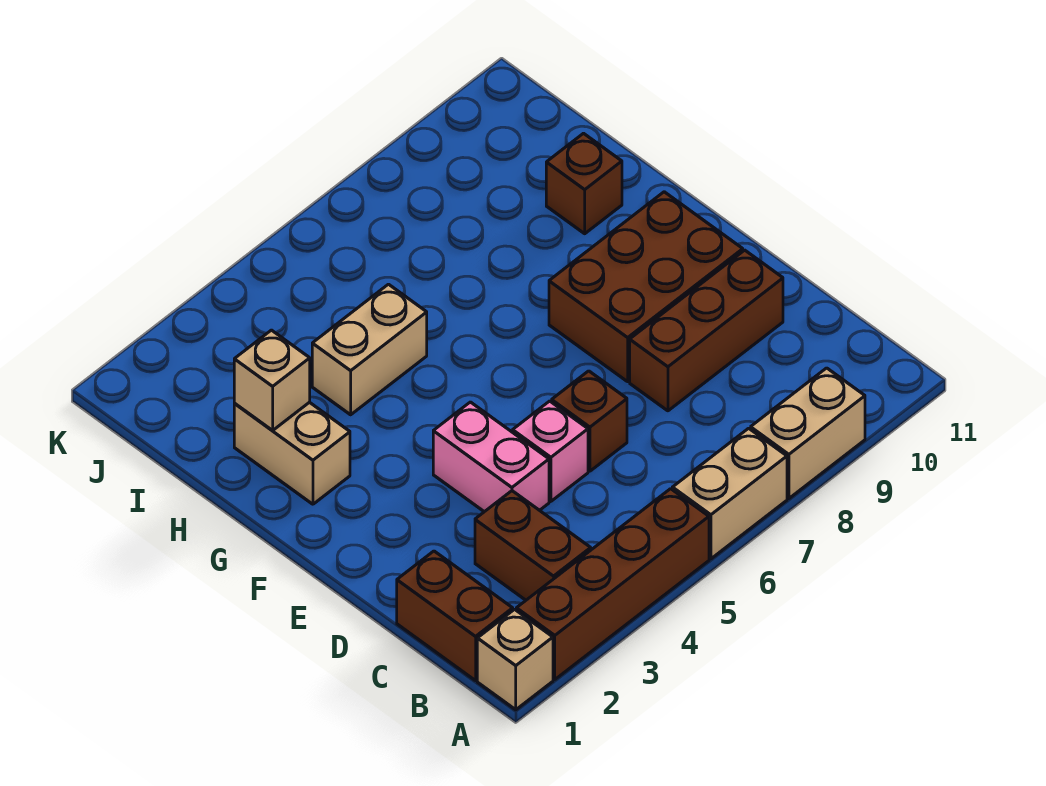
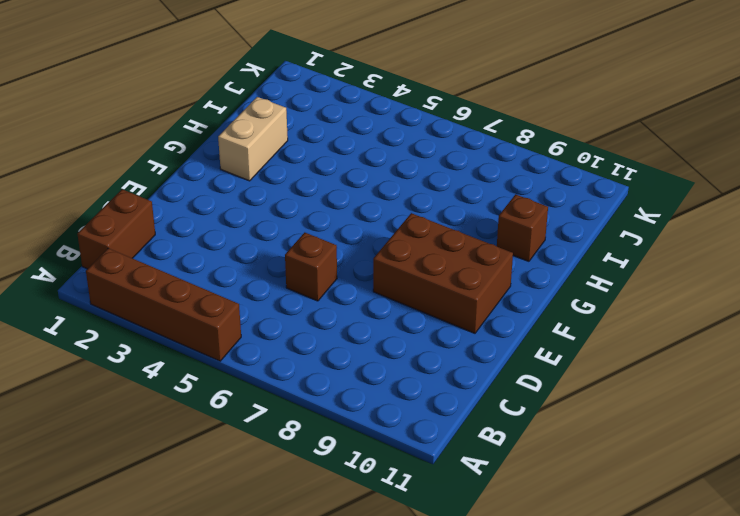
none -> tan 1x1 brick [477,609,553,710]
none -> tan 1x2 brick [672,428,787,559]
none -> tan 1x2 brick [751,368,865,498]

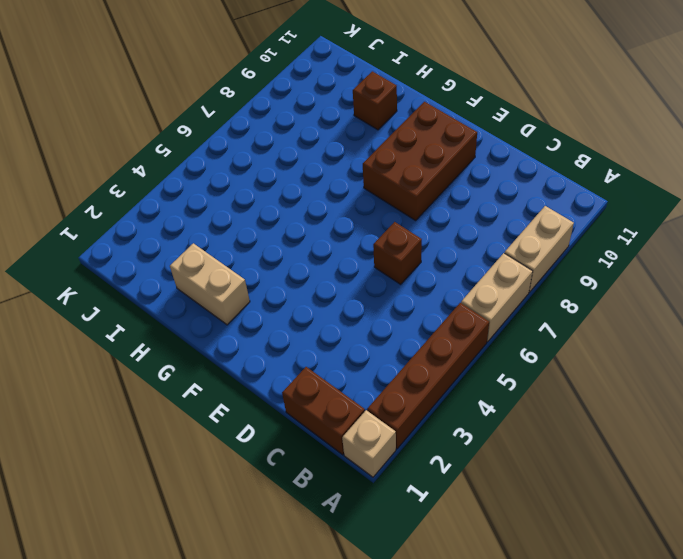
none -> brown 1x2 brick [475,491,591,600]
none -> pink 1x2 brick [433,402,549,512]
none -> pink 1x1 brick [513,401,588,501]

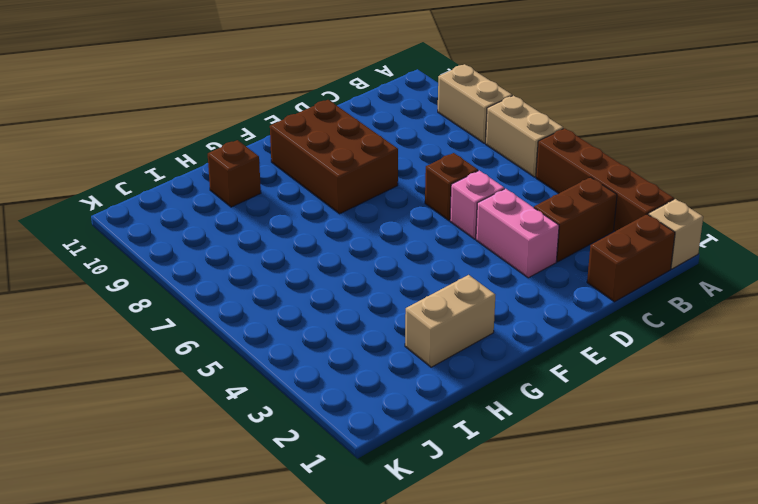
pink 1x2 brick [476,189,559,278] -> pink 1x2 brick turned to [433,402,549,512]
none -> brown 1x3 brick [630,250,783,411]
none -> tan 1x2 brick [312,284,427,415]
none -> tan 1x1 brick [234,330,310,431]

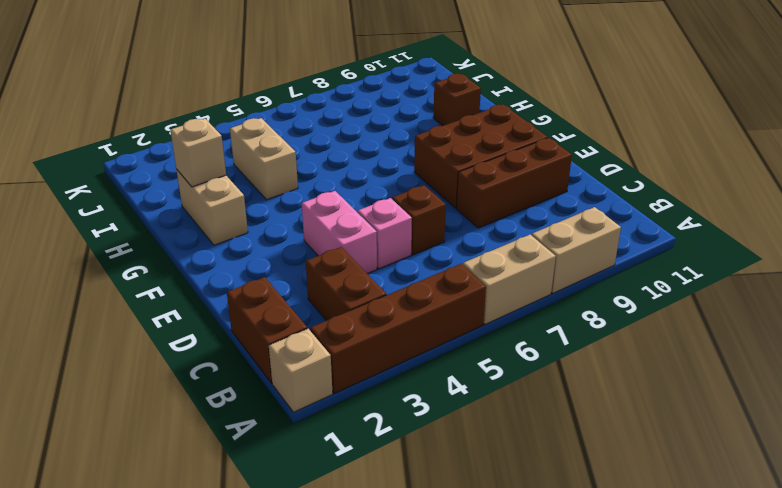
tan 1x2 brick [230,118,298,200] -> tan 1x2 brick turned to [312,284,427,415]

